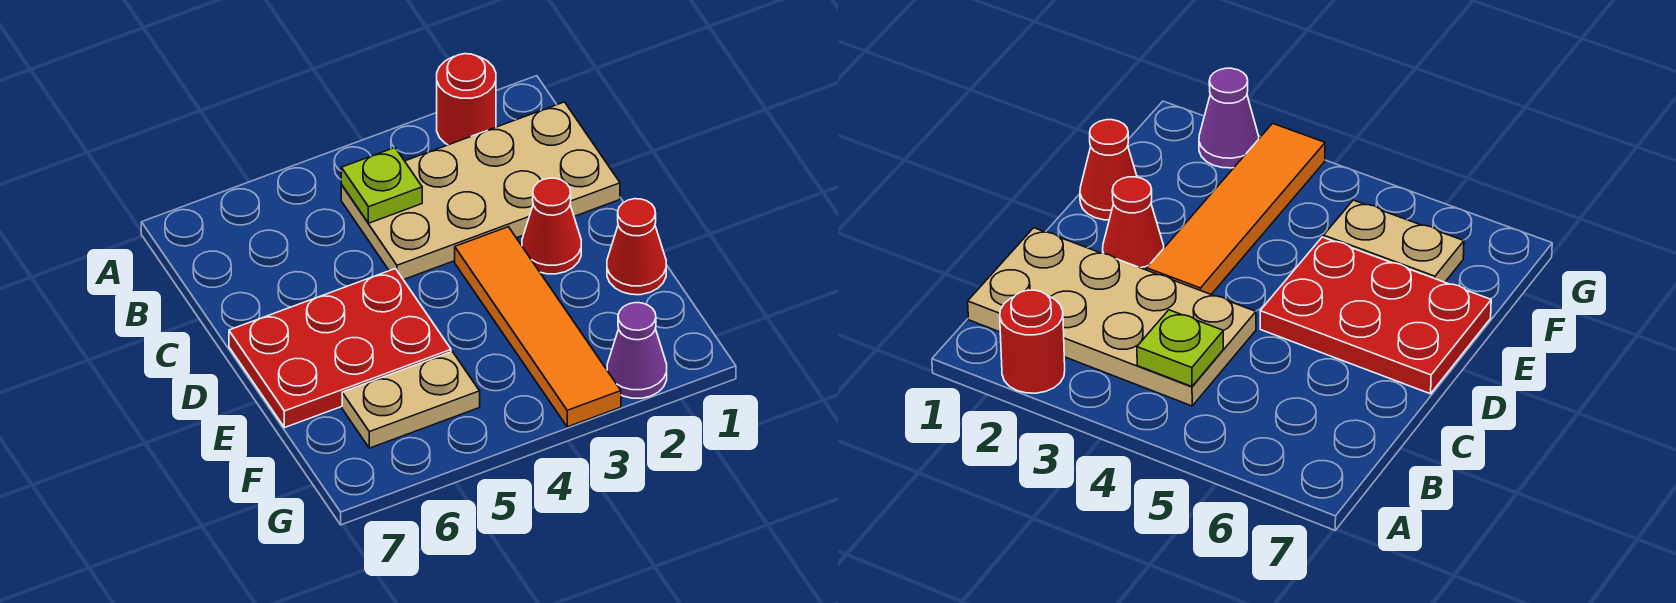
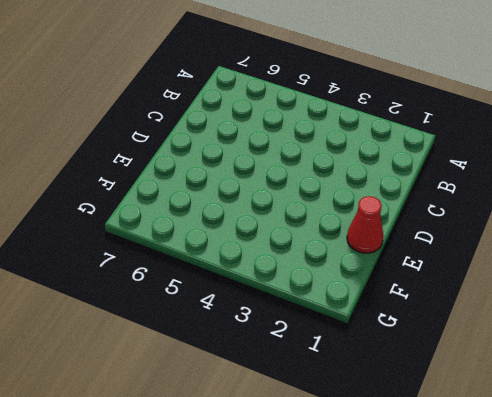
none -> red 1x1 round brick [437,54,496,145]
none -> tan 2x4 plate [341,102,620,280]

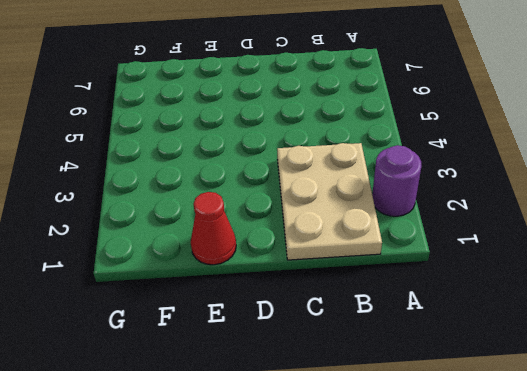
purple 1x1 round brick [372,145,422,216] -> red 1x1 round brick [437,54,496,145]
tan 2x3 plate [277,143,382,260] -> tan 2x4 plate [341,102,620,280]
none -> red 1x1 cone [522,178,581,274]
none -> orange 1x4 tile [455,227,621,427]

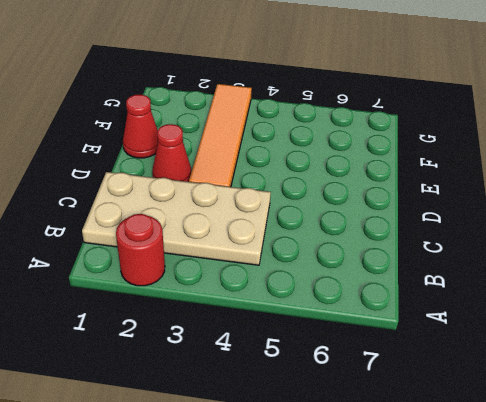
none -> red 2x3 plate [229,269,451,428]
none -> tan 1x2 plate [342,352,480,448]

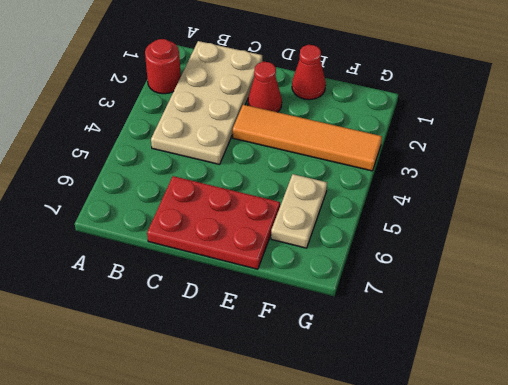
red 2x3 plate [147,176,280,269] -> red 2x3 plate turned to [229,269,451,428]
none -> purple 1x1 cone [607,303,667,398]
none -> lime 1x1 plate [341,148,422,223]

